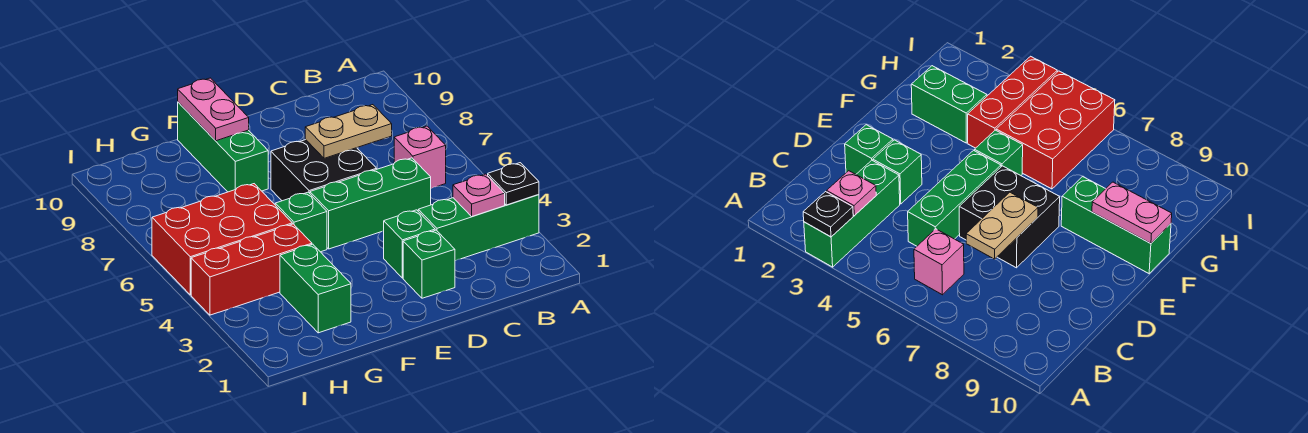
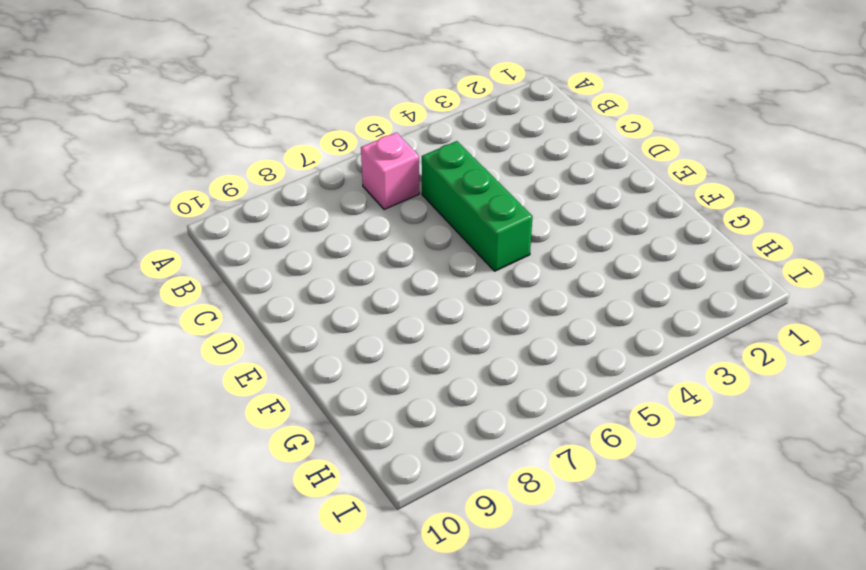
none -> green 1x3 brick [418,195,539,261]
none -> green 1x1 brick [403,230,455,298]
none -> green 1x1 brick [384,210,435,278]

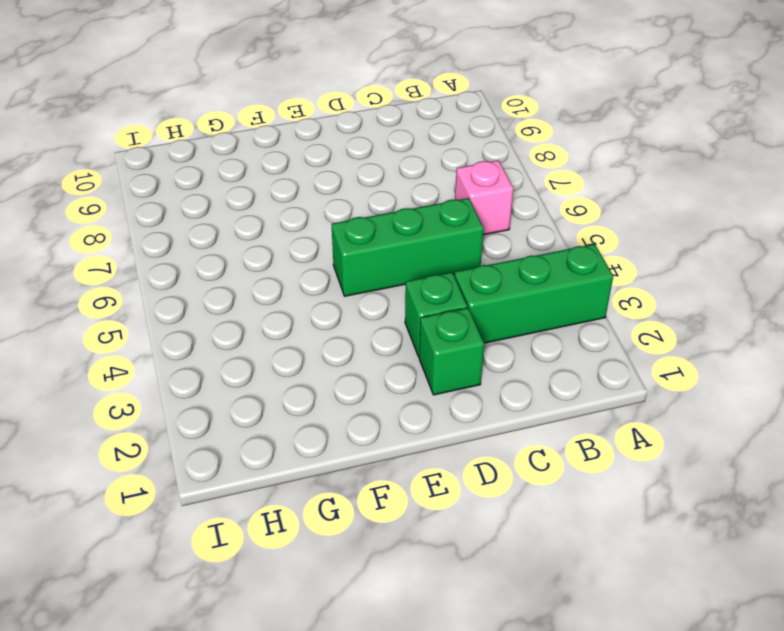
none -> black 2x2 brick [271,140,377,201]
none -> green 1x1 brick [275,192,327,252]
none -> green 1x3 brick [178,102,268,192]

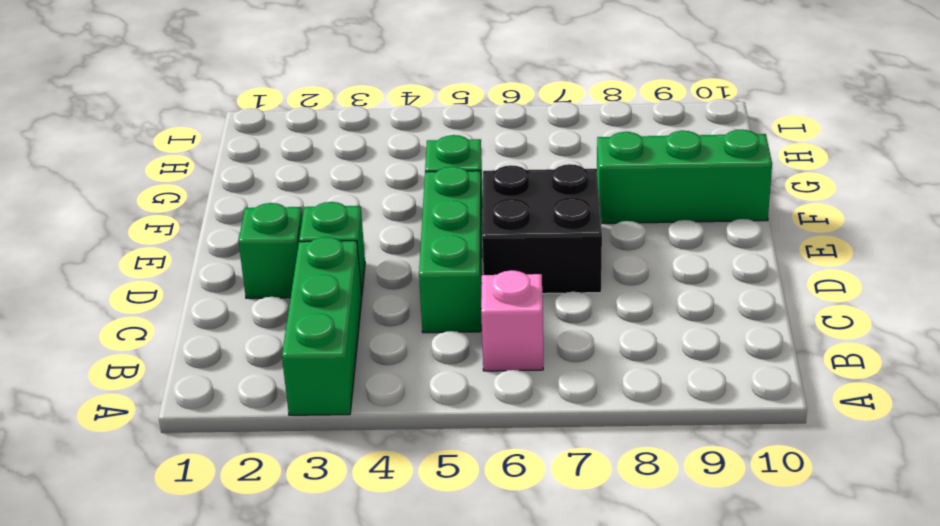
none -> green 1x2 brick [280,244,351,333]
none -> red 1x3 brick [191,224,312,315]
none -> red 2x3 brick [152,184,292,295]

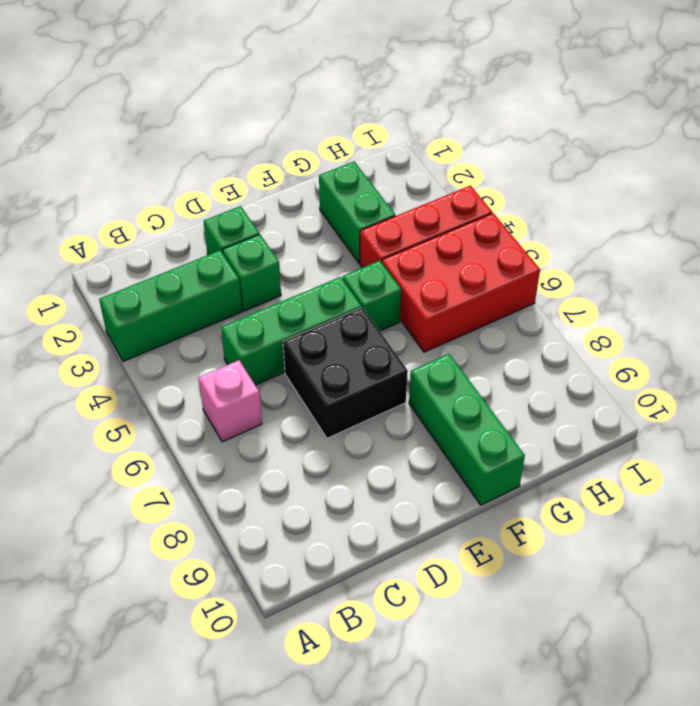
none -> black 1x1 plate [488,163,539,205]
none -> pink 1x1 plate [453,174,505,216]
none -> tan 1x2 plate [305,105,392,158]

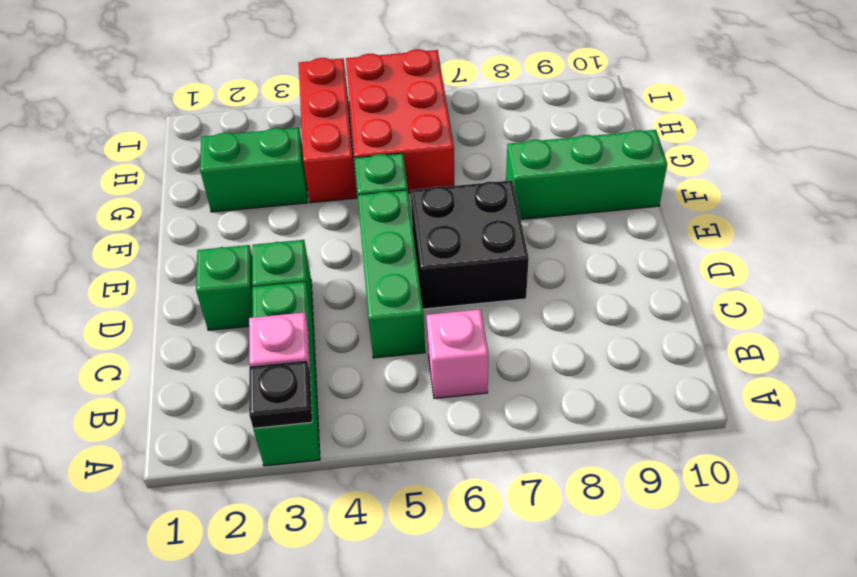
none -> tan 1x2 plate [305,105,392,158]
none -> pink 1x2 plate [178,78,249,141]

